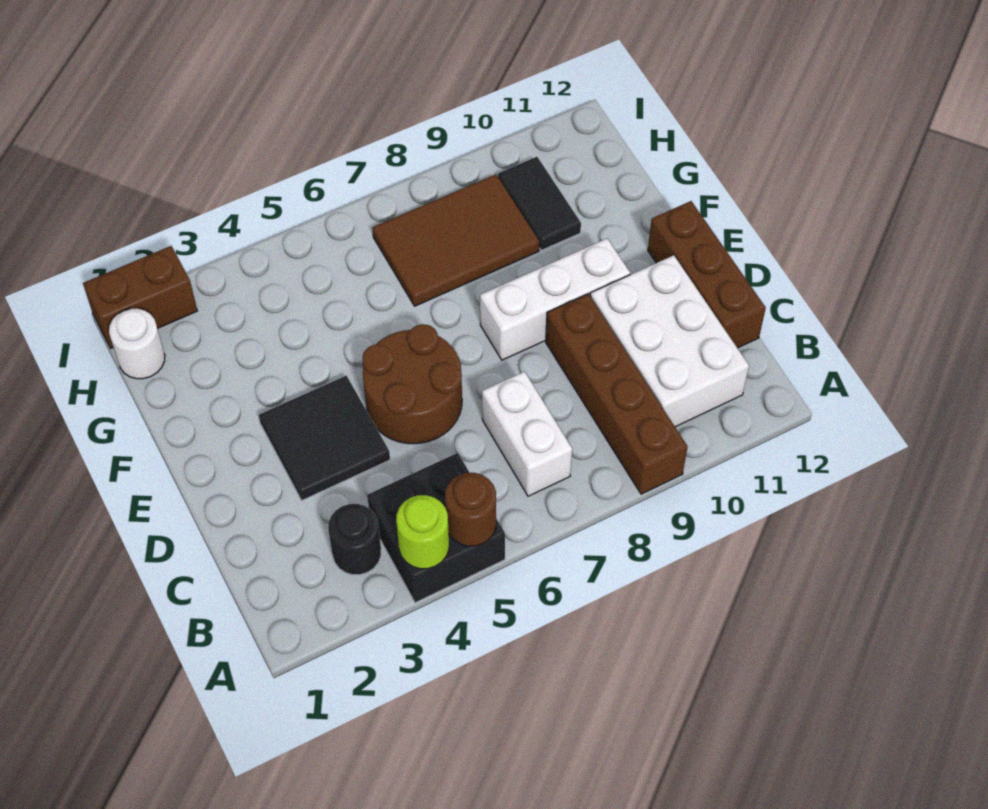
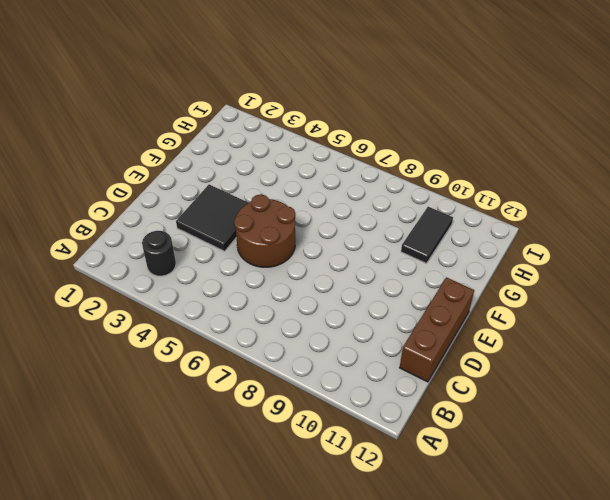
none -> black 2x2 brick [367,453,505,603]
none -> brown 1x4 brick [546,294,688,494]
none -> white 1x2 brick [482,372,572,496]

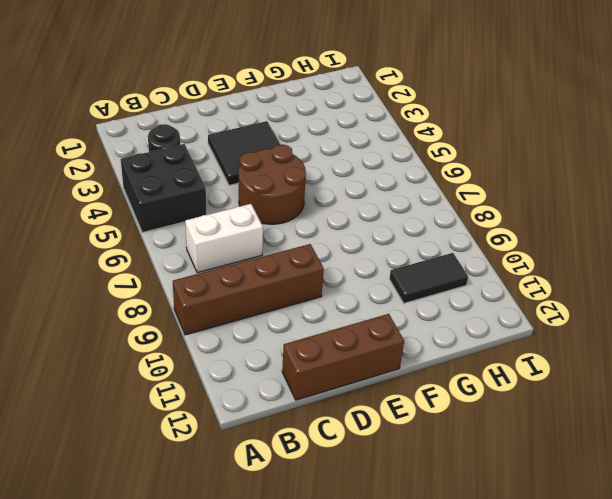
none -> white 2x3 brick [590,255,749,427]
none -> white 1x3 brick [480,238,630,360]
none -> brown 2x3 tile [372,174,539,306]

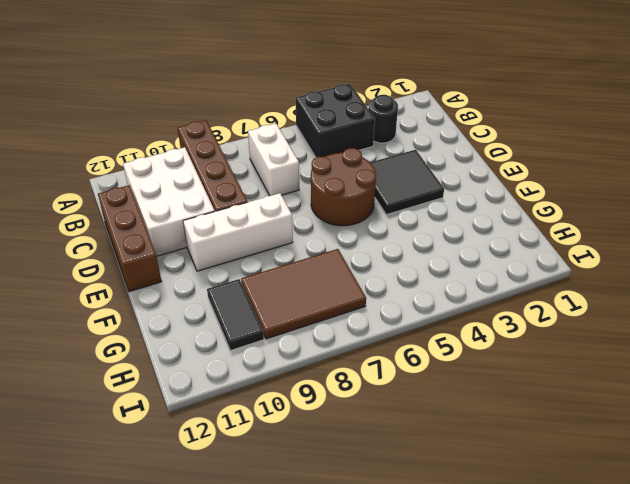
none -> white 1x1 round brick [109,309,165,379]
none -> brown 1x2 brick [83,246,197,348]
none -> lime 1x1 round brick [396,495,449,569]

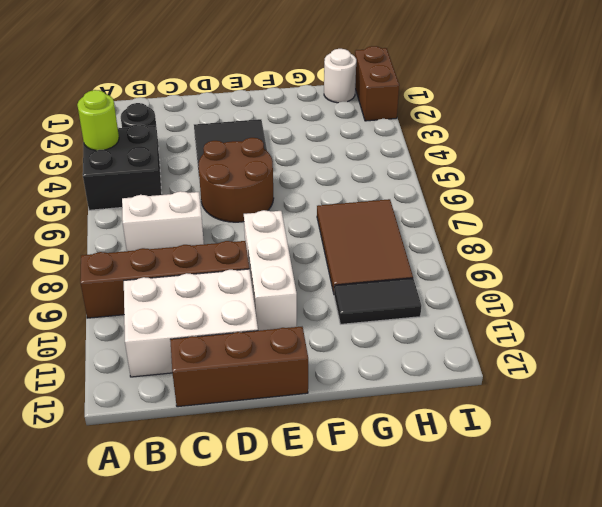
none -> brown 1x1 round brick [445,473,496,546]

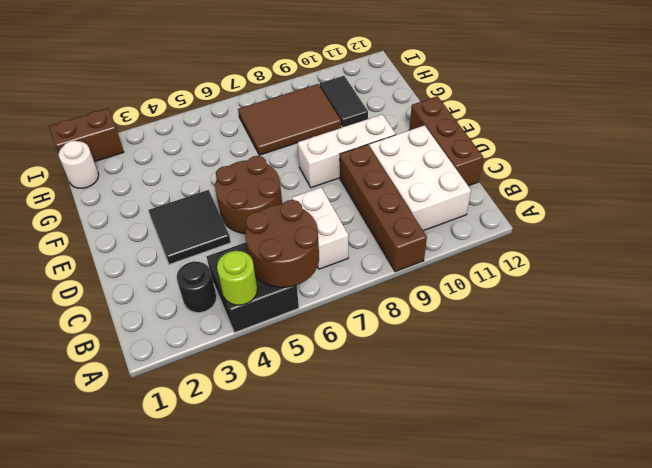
brown 2x2 round brick [245,200,319,287] -> brown 1x1 round brick [445,473,496,546]

